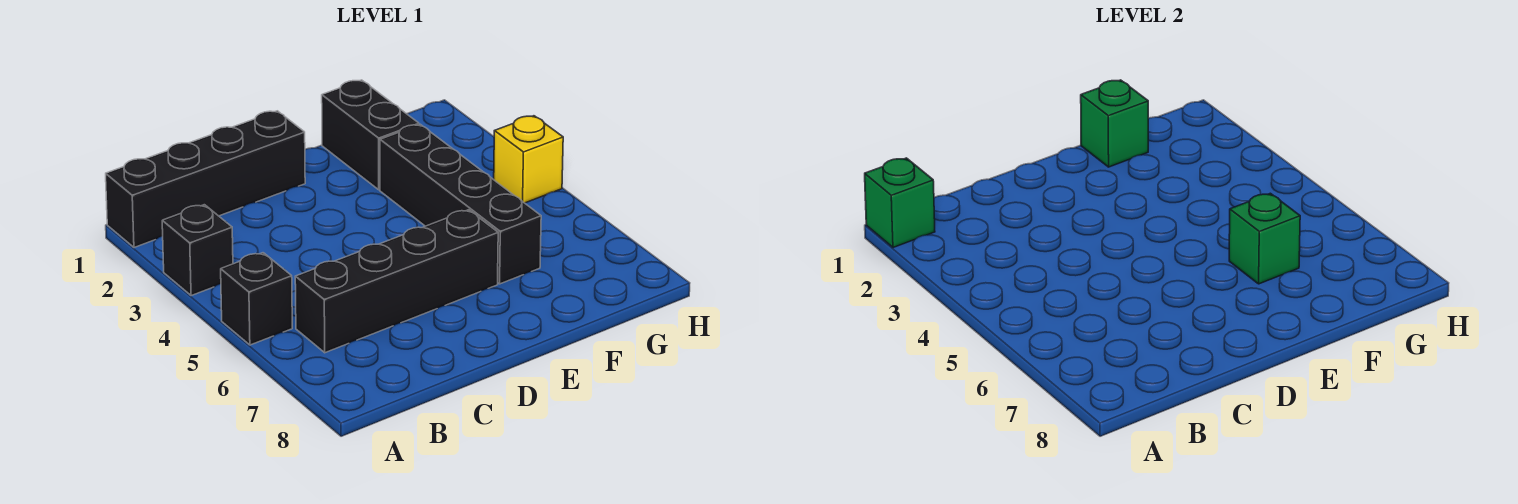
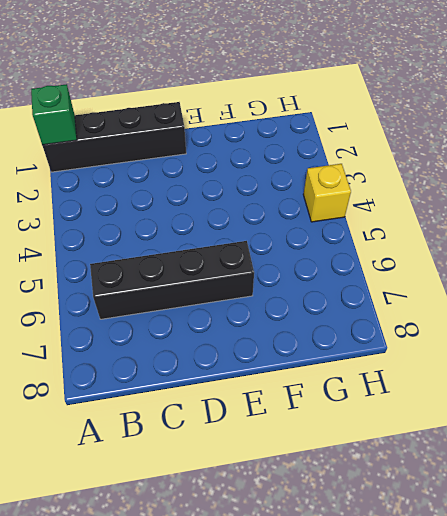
none -> black 1x1 brick [162,205,233,296]
none -> black 1x1 brick [221,253,292,345]

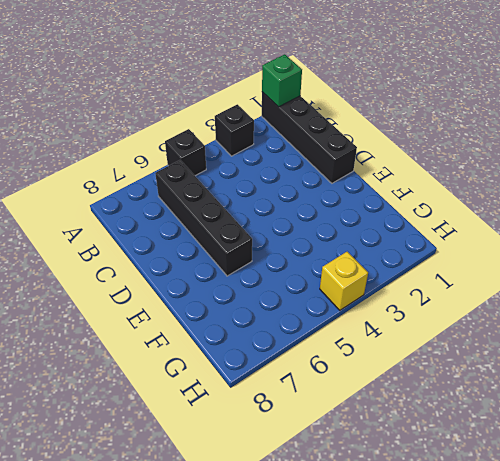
none -> black 1x2 brick [322,80,419,190]
none -> black 1x4 brick [380,124,541,284]

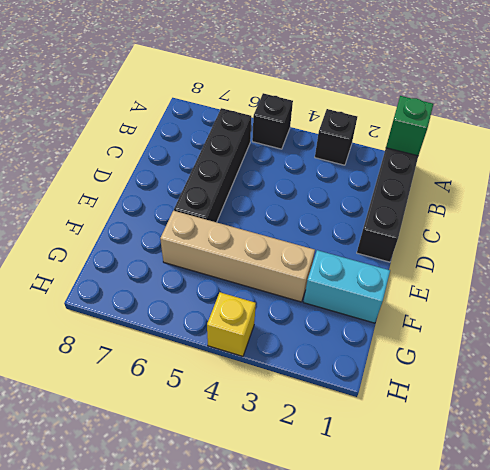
cyan 1x2 brick [303,250,390,323] -> black 1x2 brick [322,80,419,190]
tan 1x4 brick [160,211,315,302] -> black 1x4 brick [380,124,541,284]
none -> green 1x1 brick [1081,80,1148,167]
none -> green 1x1 brick [1229,193,1300,284]

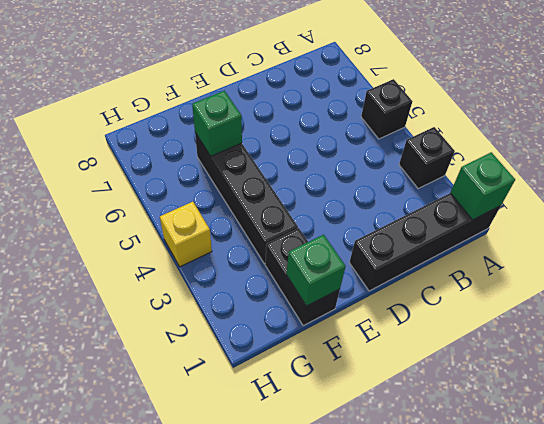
none -> black 1x4 brick [295,210,498,353]

